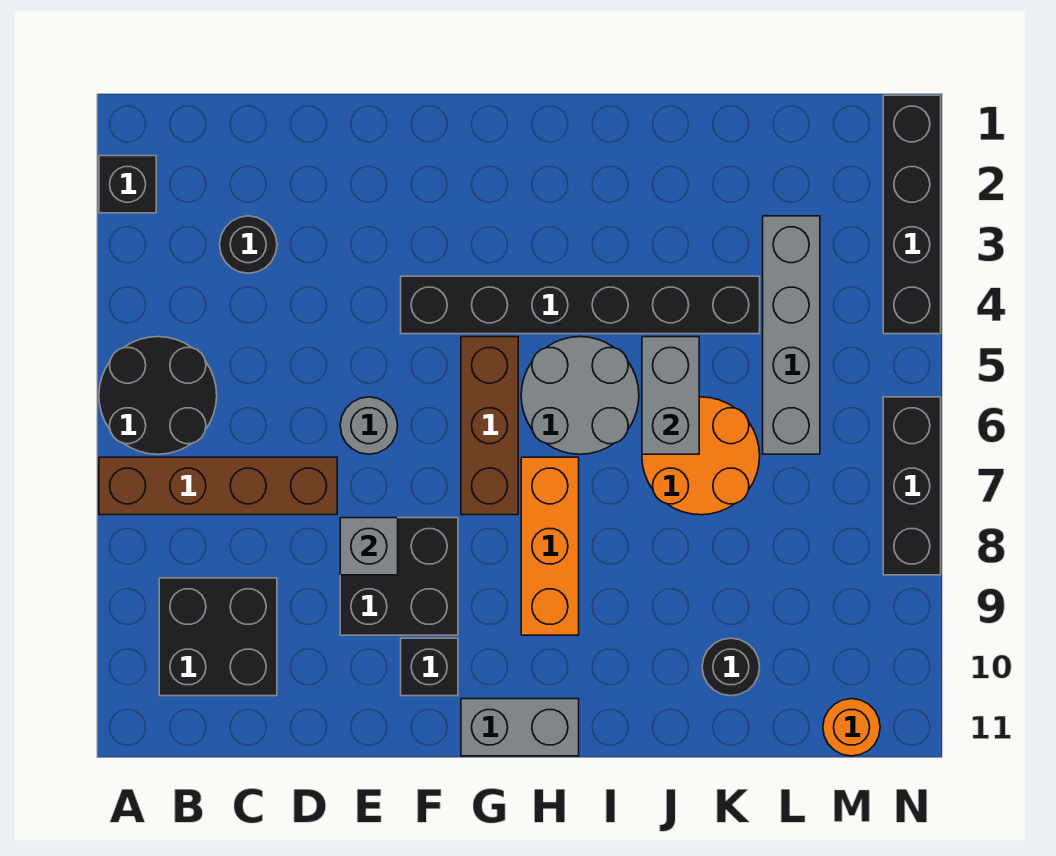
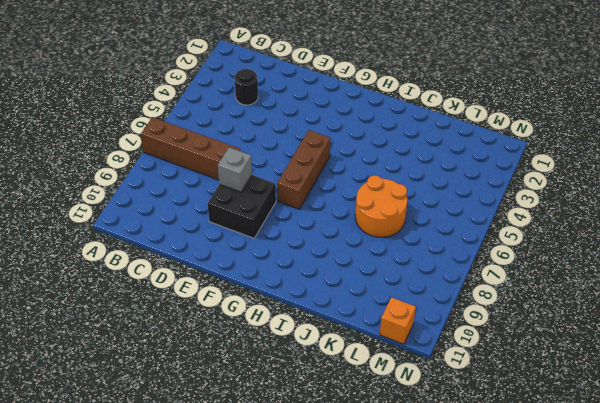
orange 1x1 brick [380,297,416,344] -> orange 1x1 round brick [823,699,880,756]
none -> black 1x1 brick [99,156,156,213]
none -> black 2x2 round brick [99,337,217,454]
none -> black 2x2 brick [159,578,277,696]

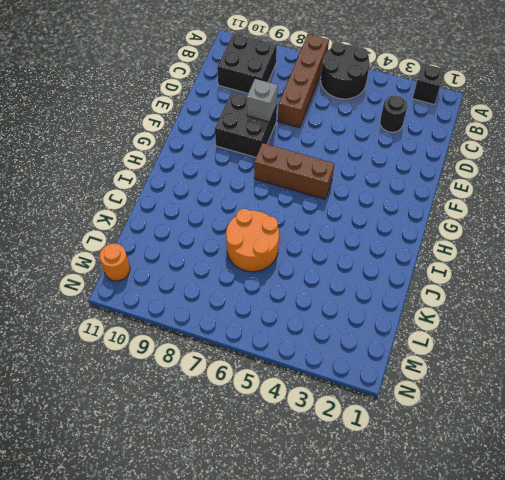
none -> grey 1x1 round brick [340,397,398,454]
none -> black 1x6 brick [401,276,760,334]
none -> black 1x1 brick [401,638,458,696]

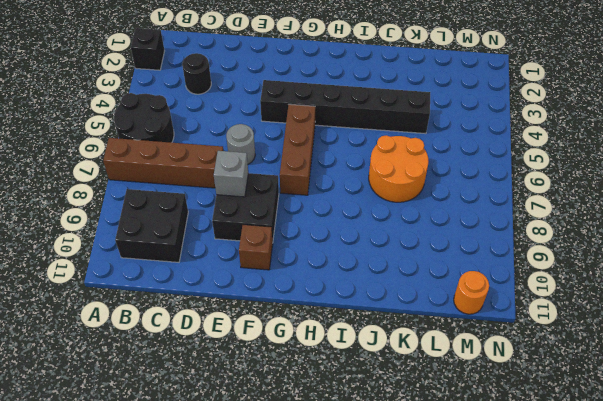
brown 1x1 brick [239,225,273,270] -> black 1x1 brick [401,638,458,696]
none -> grey 1x2 brick [461,699,579,756]
none -> grey 2x2 round brick [521,337,639,454]
none -> orange 1x3 brick [521,457,579,635]

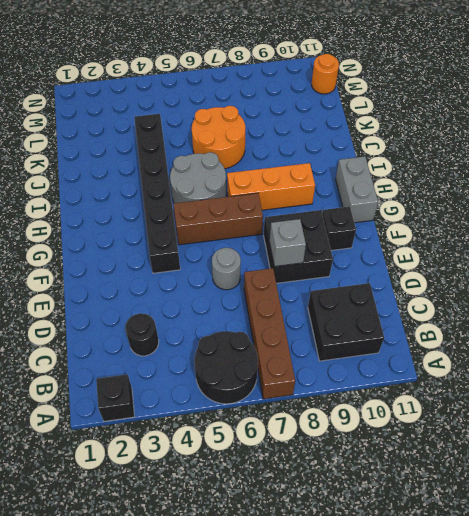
none -> black 1x1 round brick [702,638,760,696]
none -> grey 1x4 brick [763,216,820,454]
none -> black 1x4 brick [883,95,941,334]

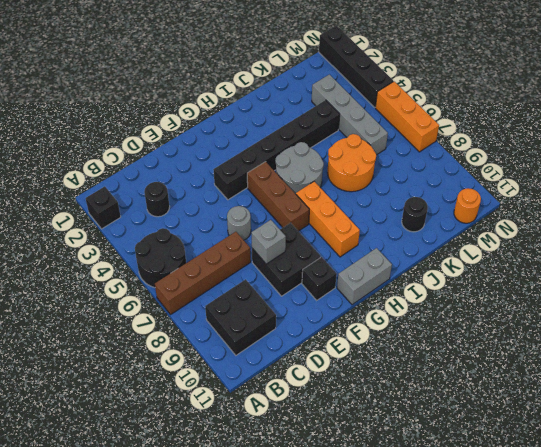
orange 1x3 brick [375,82,439,152] -> black 1x3 brick [883,397,941,575]
none -> grey 1x2 brick [642,337,699,454]

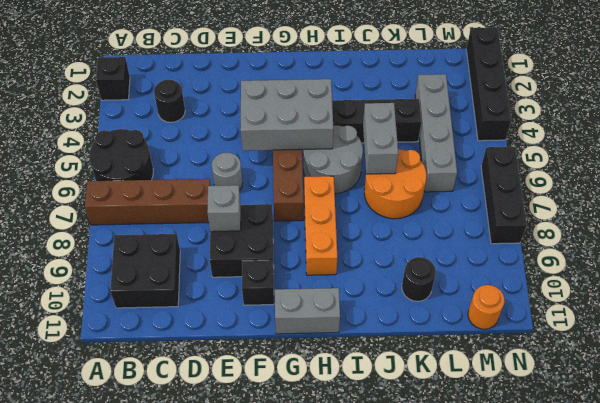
grey 2x3 brick [241,79,333,151] -> none

